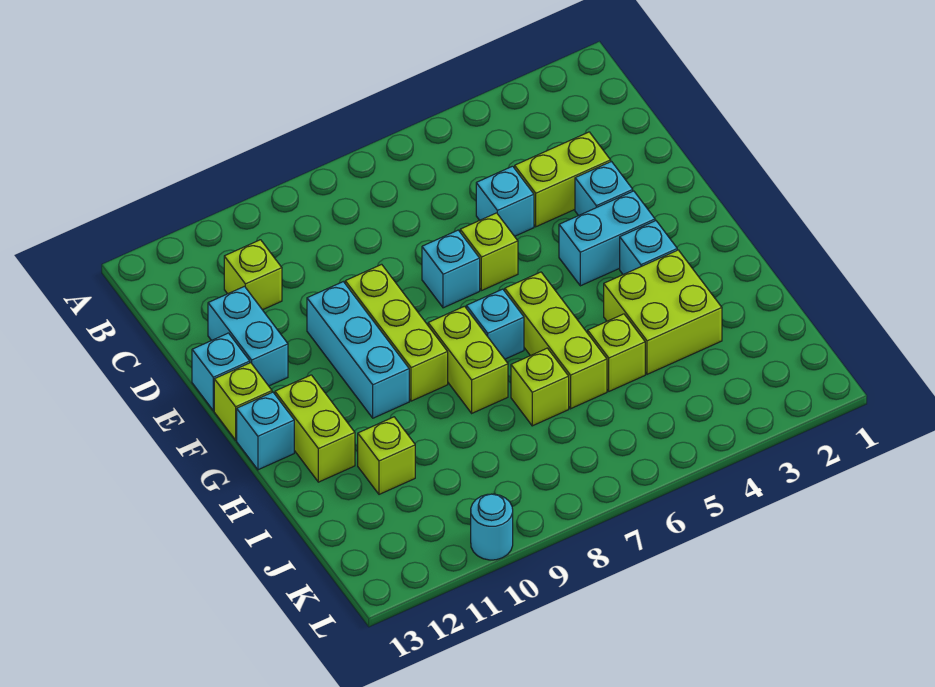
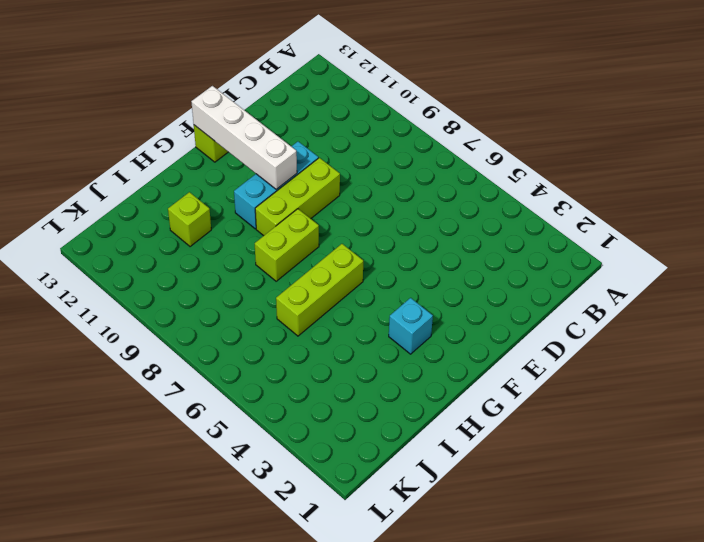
white 1x4 brick [191,86,297,189] -> none
none -> lime 1x1 brick [224,240,282,310]
none -> lime 1x2 brick [515,132,611,227]
none -> cyan 1x1 brick [476,166,534,236]

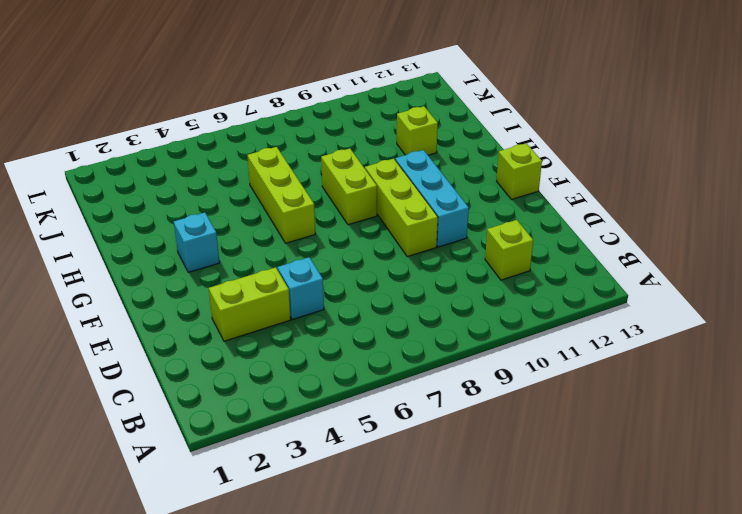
none -> cyan 1x2 brick [208,286,288,386]
none -> cyan 1x1 brick [575,162,633,216]
none -> lime 1x1 brick [460,213,518,291]

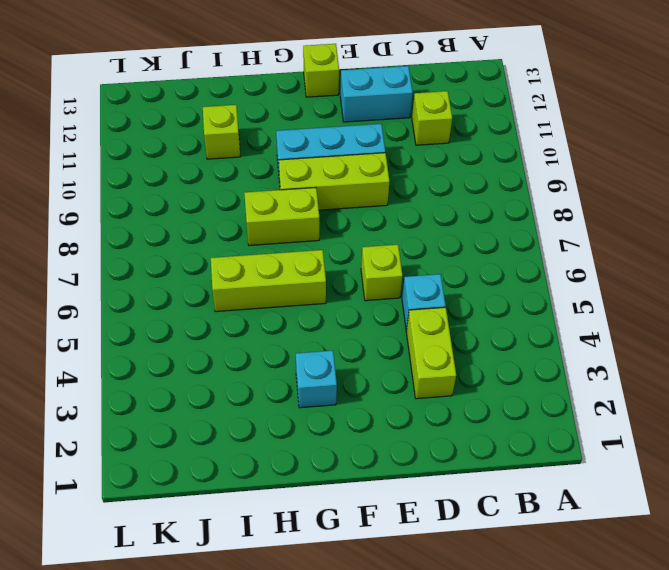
none -> cyan 1x1 brick [575,162,633,216]
none -> cyan 1x1 brick [422,230,480,308]
none -> cyan 1x1 brick [192,333,250,411]

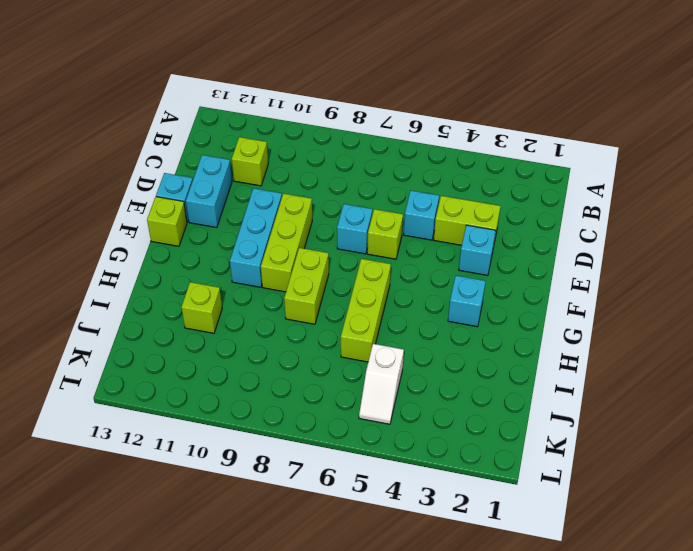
white 1x2 slope [359,344,404,424] -> none
none -> cyan 1x2 brick [559,191,655,286]
none -> cyan 1x1 brick [466,289,524,359]
none -> lime 1x2 brick [275,375,355,482]

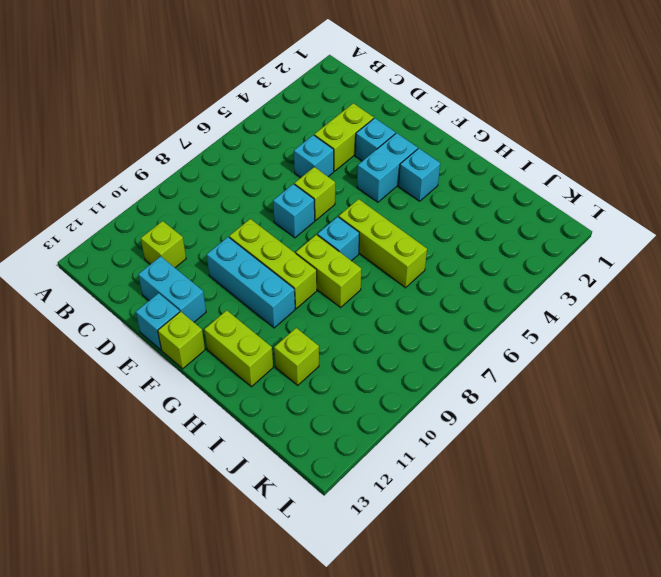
none -> cyan 1x1 brick [237,392,294,470]
none -> lime 2x2 brick [604,250,722,374]
none -> lime 1x1 brick [588,314,645,391]

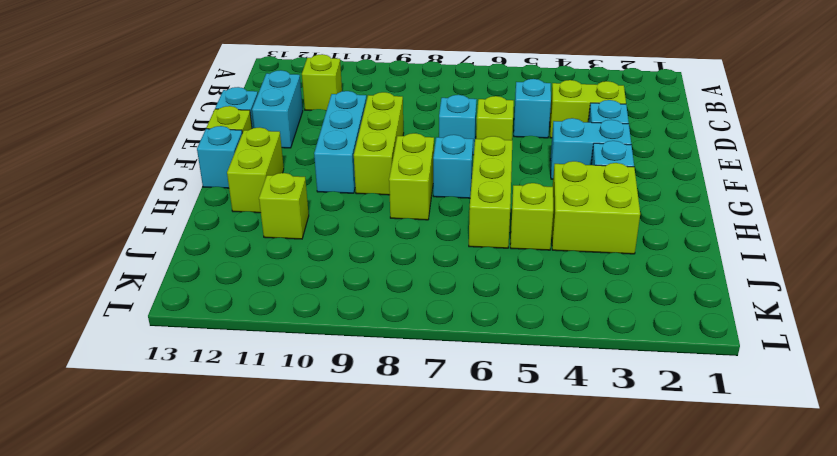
none -> lime 1x1 brick [511,348,569,426]
none -> cyan 1x1 round brick [471,494,513,560]

